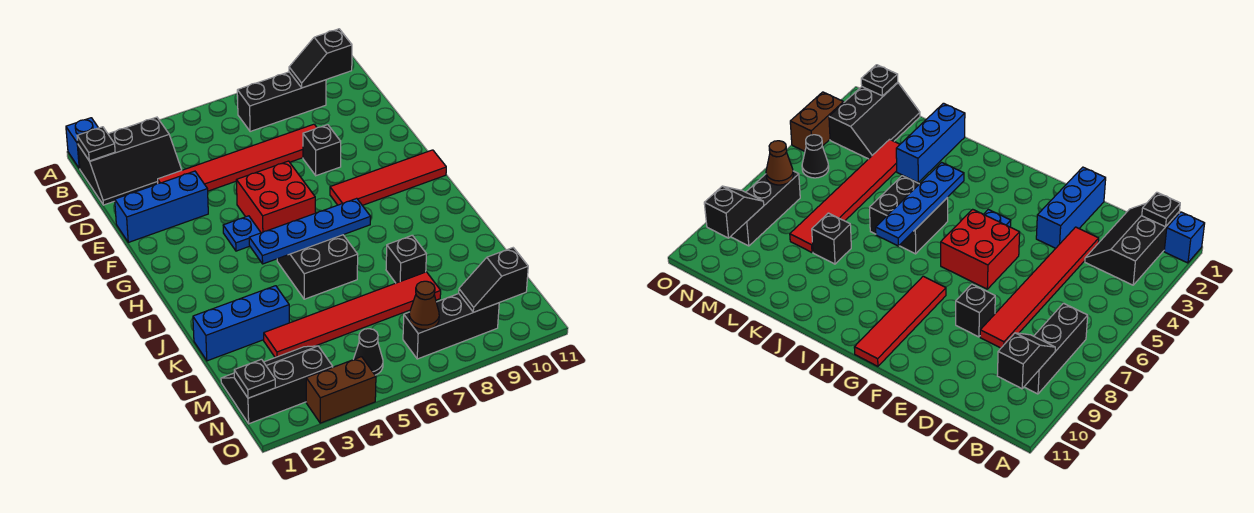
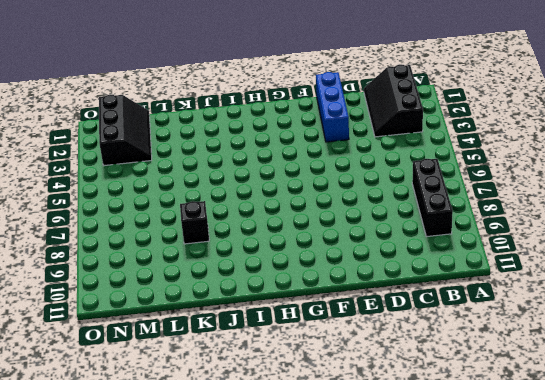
none -> blue 1x1 brick [66,118,98,168]
none -> red 1x6 tile [158,124,317,191]
none -> black 1x1 brick [303,125,341,176]

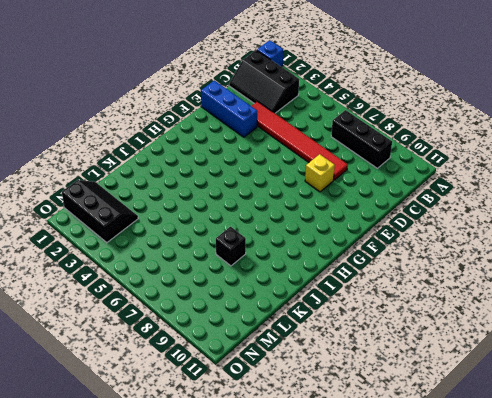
yellow 1x1 brick [305,154,335,192] -> black 1x1 brick [303,125,341,176]
none -> red 2x2 brick [236,161,315,233]
none -> blue 1x1 plate [223,216,261,251]
none -> red 1x4 tile [330,150,446,205]

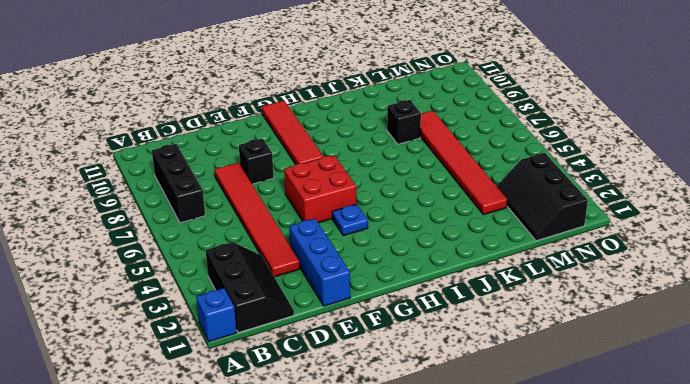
none -> black 2x2 brick [277,235,358,299]
none -> blue 1x3 brick [193,286,289,361]
none -> black 1x1 cone [354,329,383,375]

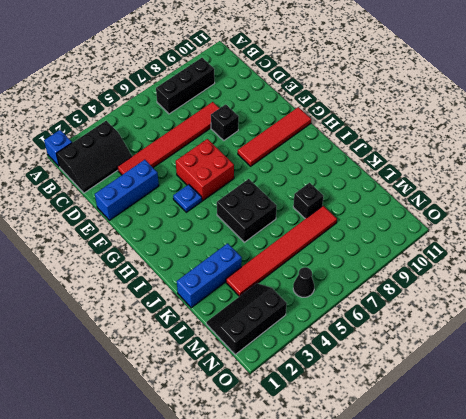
none -> black 1x3 brick [403,293,499,359]
none -> brown 1x2 brick [306,357,376,423]
none -> black 1x1 plate [77,127,115,161]

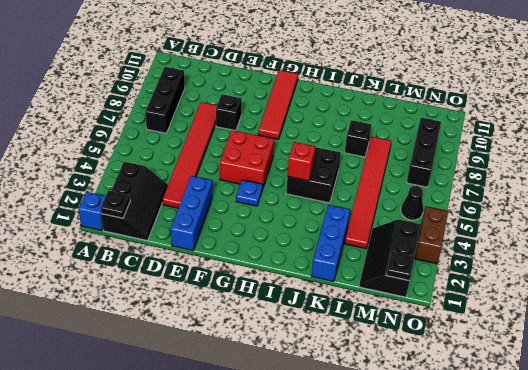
red 1x1 brick [288,142,316,181] -> blue 1x4 plate [249,198,371,264]
none -> black 1x2 slope [289,29,352,88]
none -> brown 1x1 cone [409,281,439,329]
none -> black 1x2 slope [459,248,528,312]

